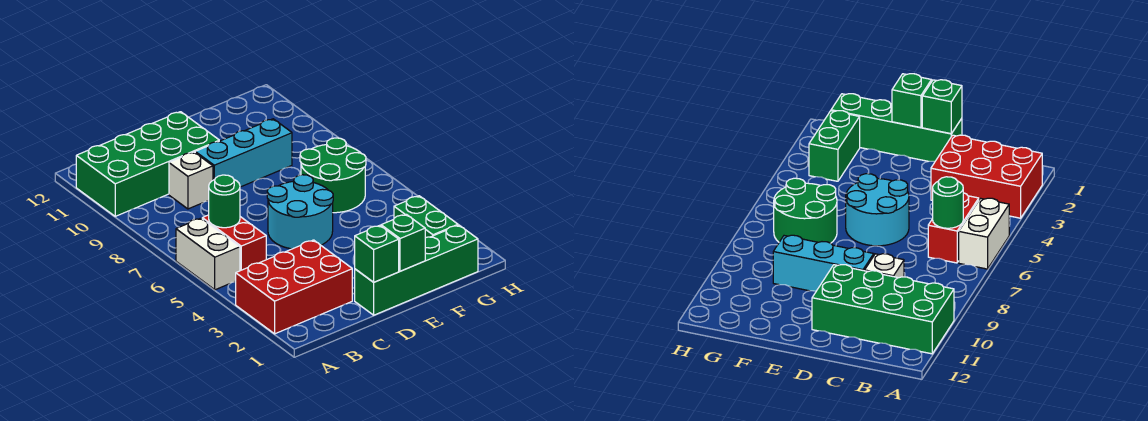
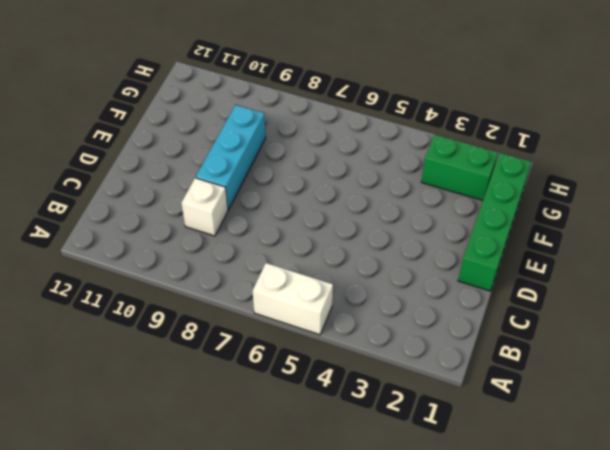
none -> red 2x3 brick [235,240,352,334]
none -> green 2x4 brick [76,112,219,216]
none -> red 1x2 brick [202,215,266,271]

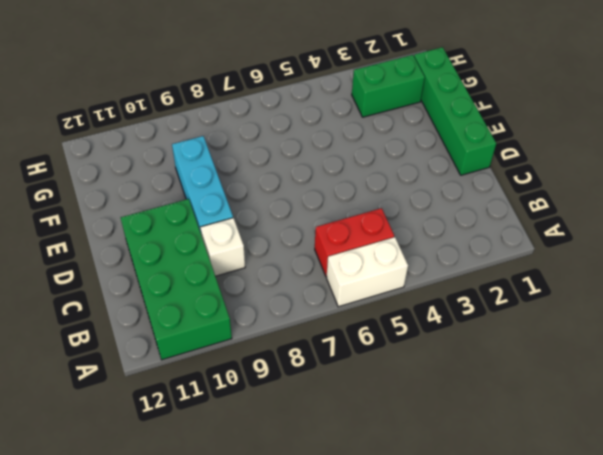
none -> red 2x3 brick [235,240,352,334]
none -> cyan 2x2 round brick [267,175,333,249]
none -> green 2x2 round brick [300,138,366,213]

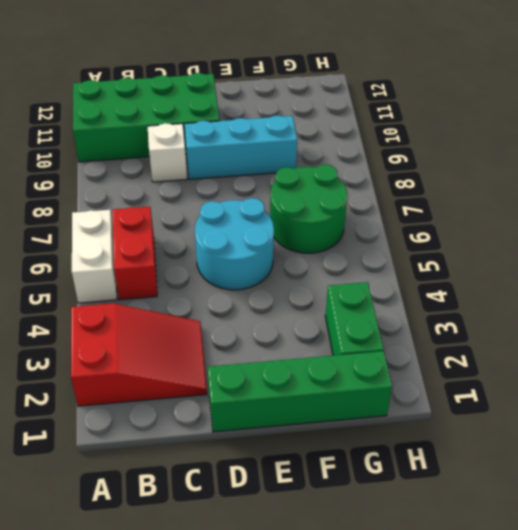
red 2x3 slope [71,303,207,406] -> red 2x3 brick [235,240,352,334]
none -> green 1x1 round brick [208,175,240,228]
none -> green 1x1 brick [355,225,399,282]
none -> green 1x1 brick [381,214,425,271]

